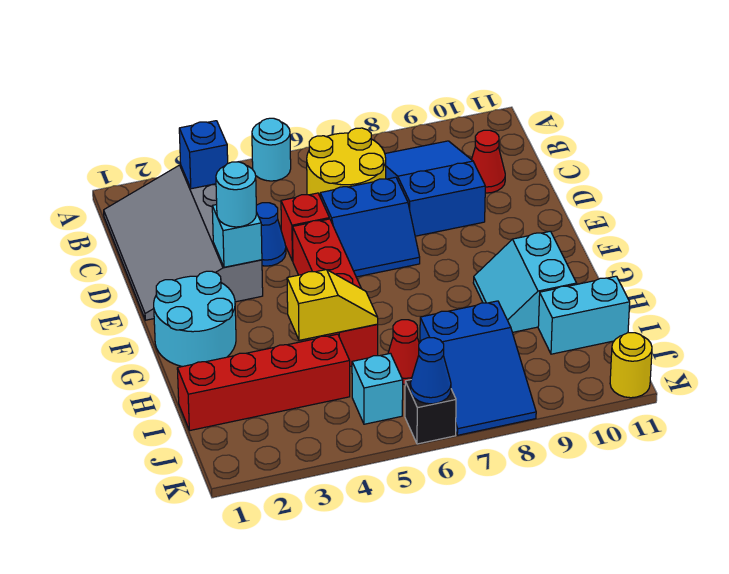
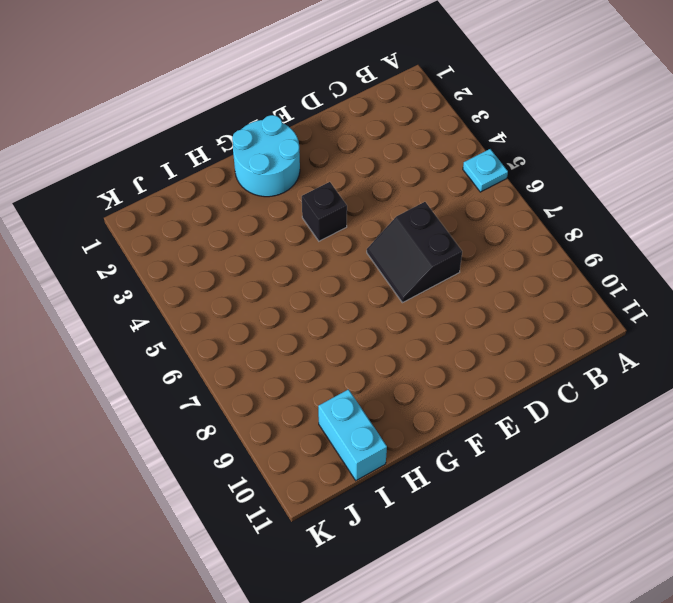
cyan 1x1 plate [463,149,508,192] -> cyan 1x1 round brick [252,118,291,181]
black 2x2 slope [367,202,462,303] -> blue 2x2 slope [320,177,420,277]
black 1x1 brick [302,182,347,241] -> black 1x1 brick moved to [405,380,456,444]
none -> grey 3x4 slope [104,165,263,320]
none -> yellow 2x2 round brick [307,128,386,196]
none -> blue 2x3 slope [385,141,485,236]

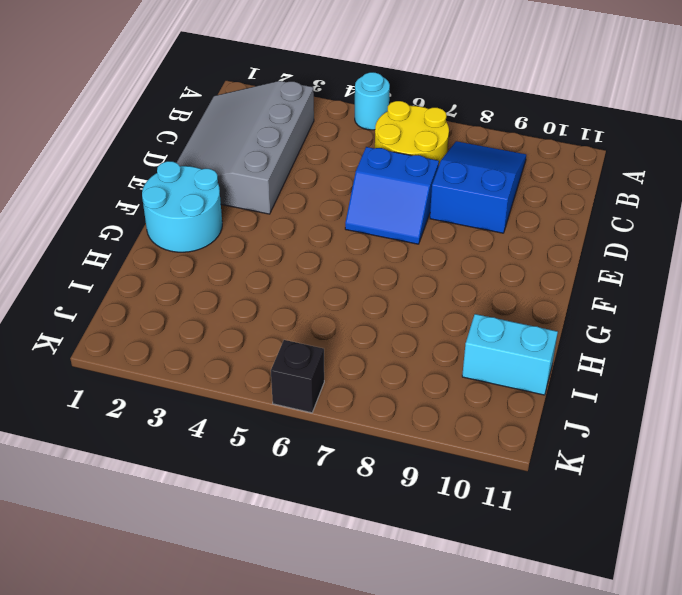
none -> red 1x1 cone [472,130,505,193]
none -> blue 1x1 cone [256,203,286,266]
none -> red 1x1 brick [281,193,329,261]

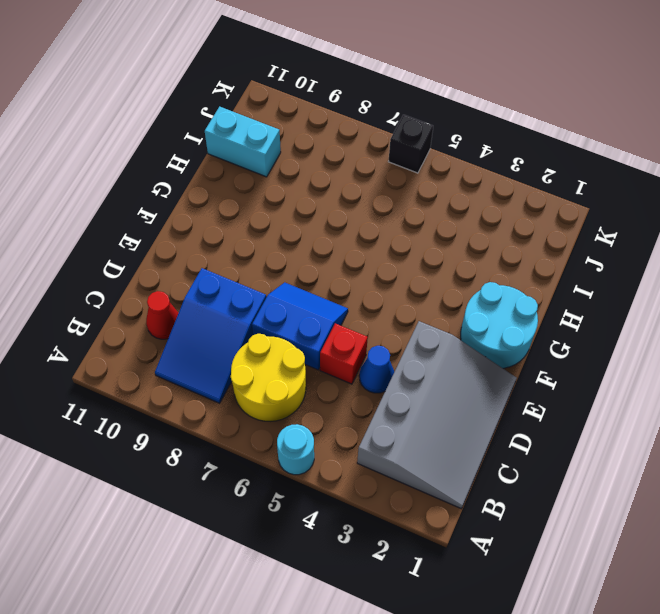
none -> red 1x4 brick [293,219,378,366]
none -> cyan 2x2 slope [473,231,577,332]
none -> red 1x4 brick [177,334,350,430]

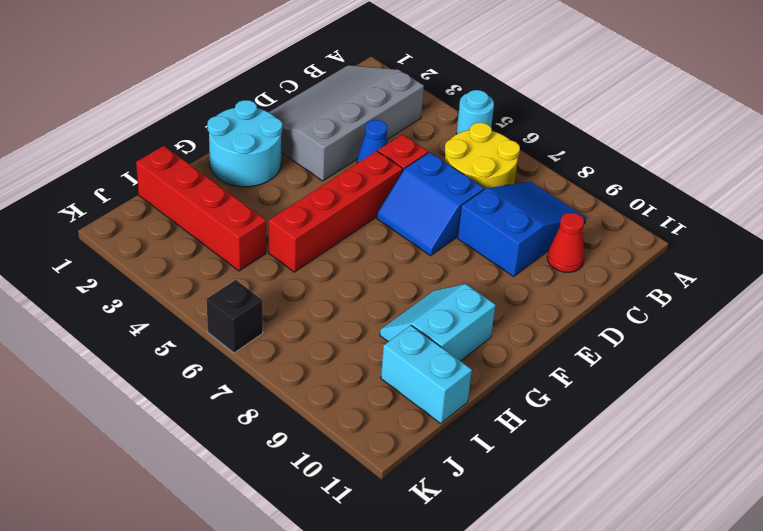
none -> red 1x1 cone [388,320,419,384]
none -> blue 2x3 slope [420,301,536,435]
none -> cyan 1x1 brick [352,353,403,424]

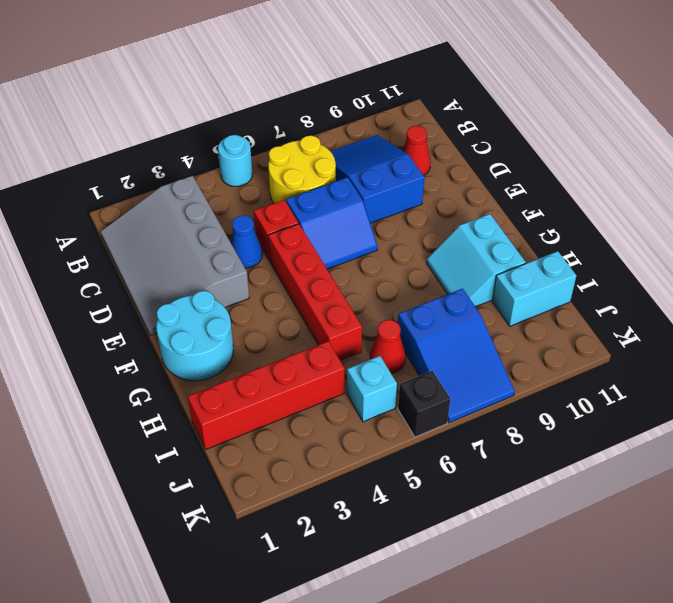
none -> yellow 1x1 round brick [610,333,652,398]
none -> blue 1x1 brick [179,121,228,189]
none -> cyan 1x1 brick [212,205,262,267]

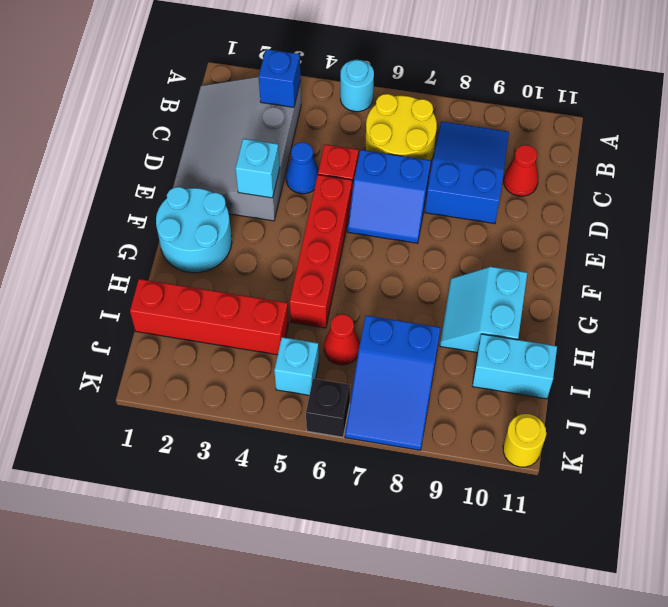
none -> yellow 1x2 slope [287,270,378,340]
none -> blue 1x1 cone [410,338,451,404]
none -> cyan 1x1 round brick [216,162,257,227]

